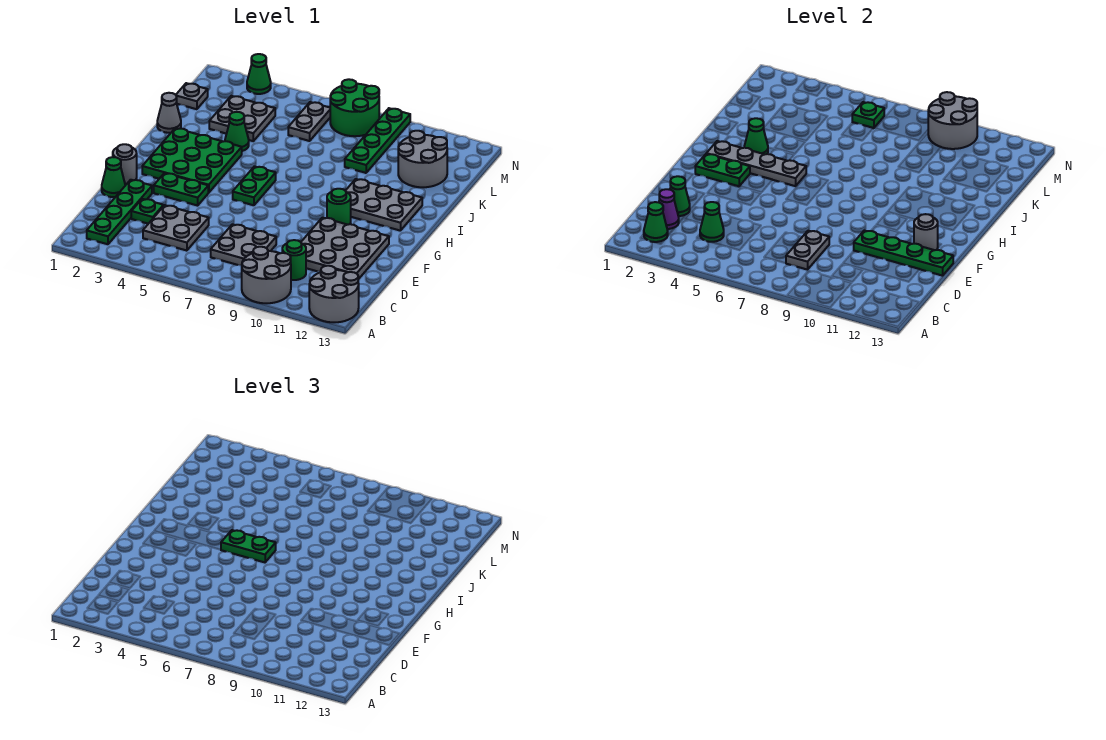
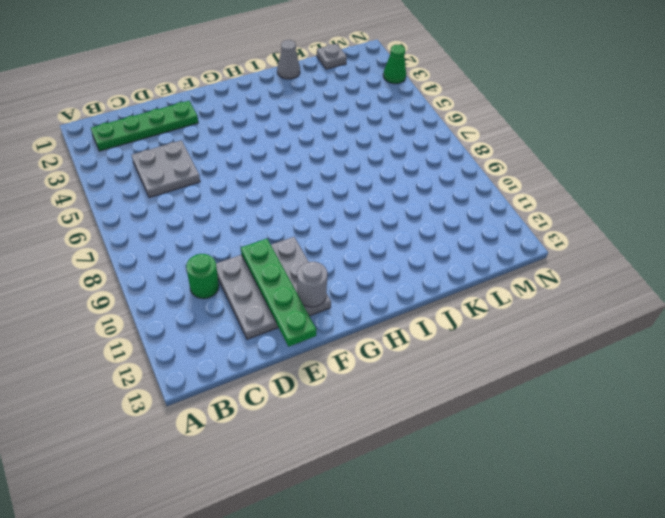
none -> grey 2x2 round brick [242,247,291,303]
none -> grey 2x2 round brick [309,266,359,322]
none -> grey 2x2 plate [211,224,276,266]
none -> green 1x1 plate [131,199,164,224]

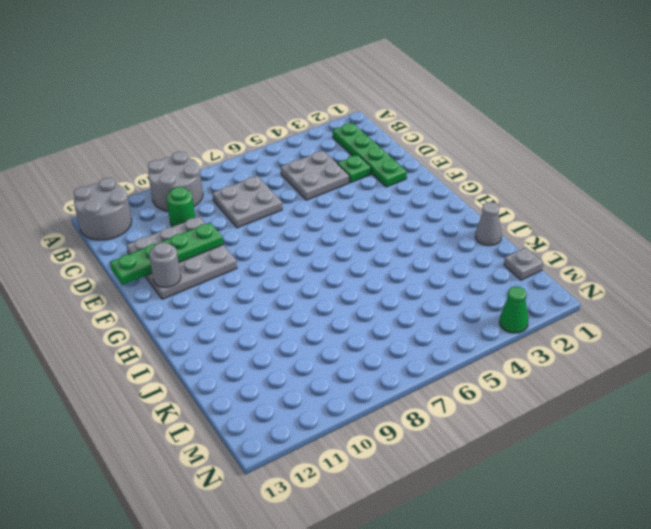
none -> green 1x1 cone [102,157,125,197]
none -> grey 1x1 round brick [113,144,137,184]
none -> green 1x2 plate [154,173,208,206]
none -> green 3x3 plate [142,128,242,193]

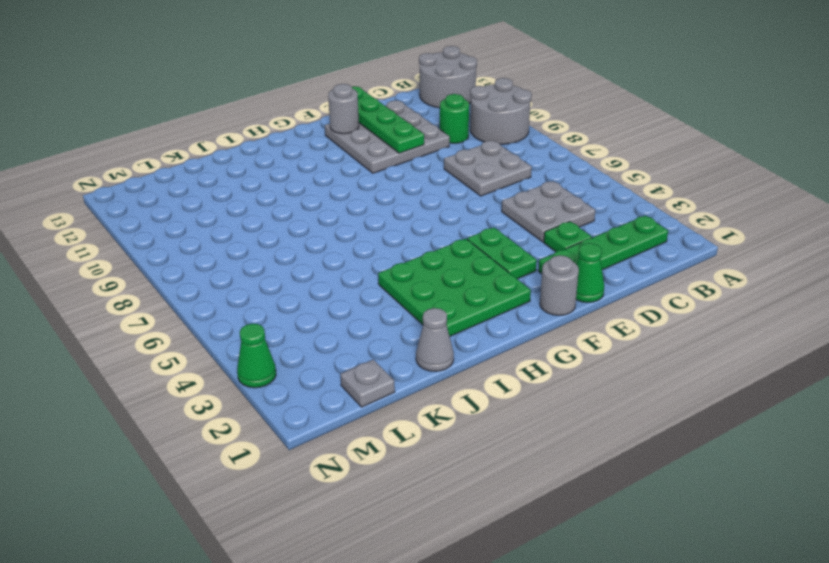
none -> green 1x2 plate [233,166,276,205]
none -> green 1x1 round brick [327,189,351,225]
none -> grey 2x3 plate [346,179,422,231]
none -> green 1x1 cone [225,112,249,151]

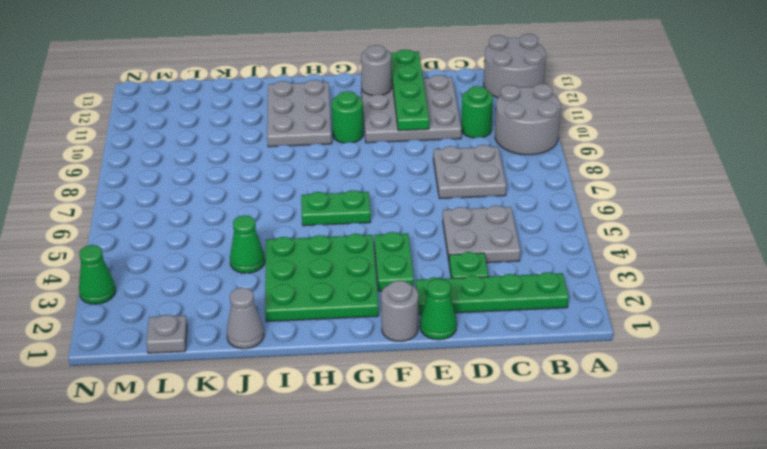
none -> grey 2x2 plate [209,96,275,141]
none -> green 1x4 plate [345,108,410,173]
none -> grey 2x2 round brick [398,131,447,187]
none -> grey 1x2 plate [288,102,330,141]

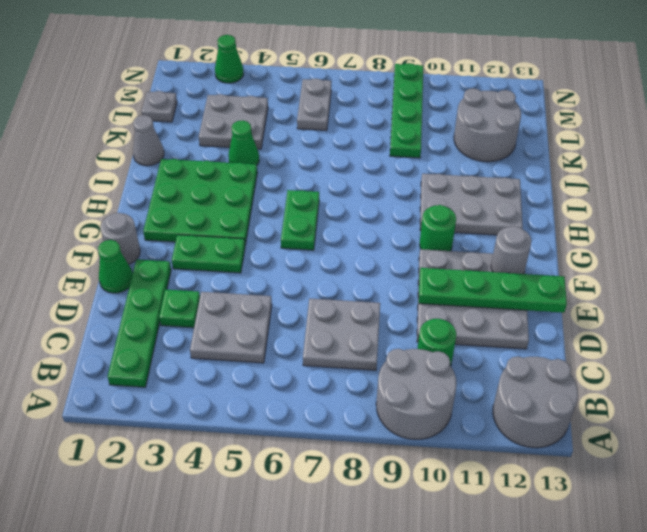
none -> green 2x2 round brick [330,79,379,136]
none -> green 1x1 cone [644,202,668,242]
none -> purple 1x1 cone [659,189,679,229]
none -> green 1x1 cone [700,202,724,242]

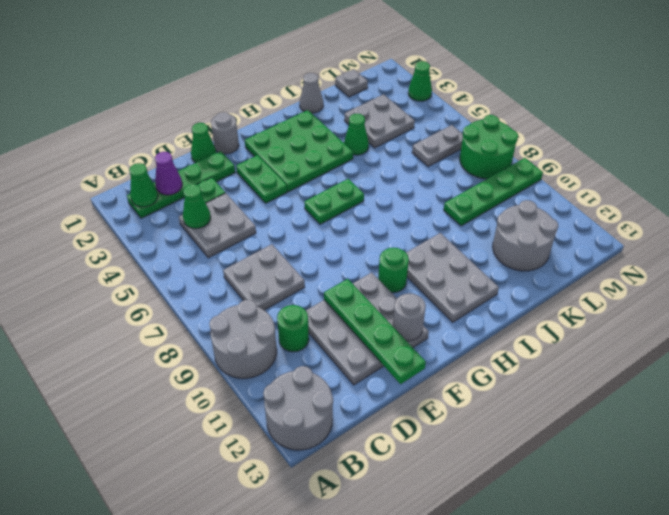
none -> grey 1x2 plate [786,231,829,270]
none -> green 1x1 cone [670,176,690,216]
none -> green 1x2 plate [695,154,750,186]
none -> grey 1x4 plate [706,141,806,186]

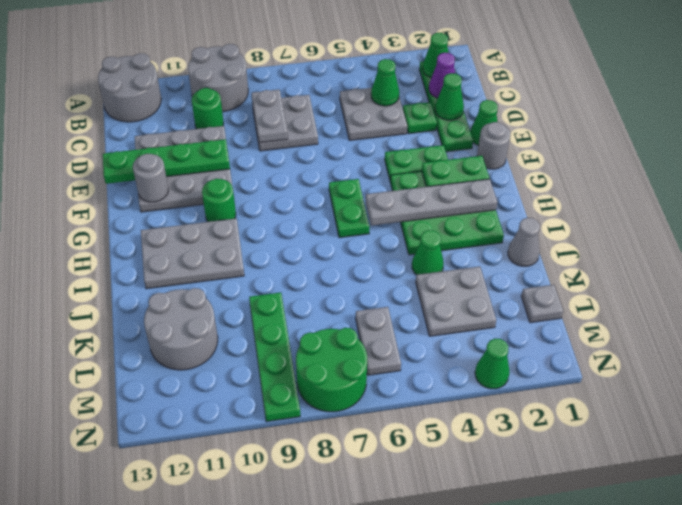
none -> green 1x1 cone [744,118,768,154]
none -> green 1x1 plate [852,102,884,128]
none -> grey 2x2 round brick [928,92,977,149]
none -> green 1x2 plate [221,530,276,562]

